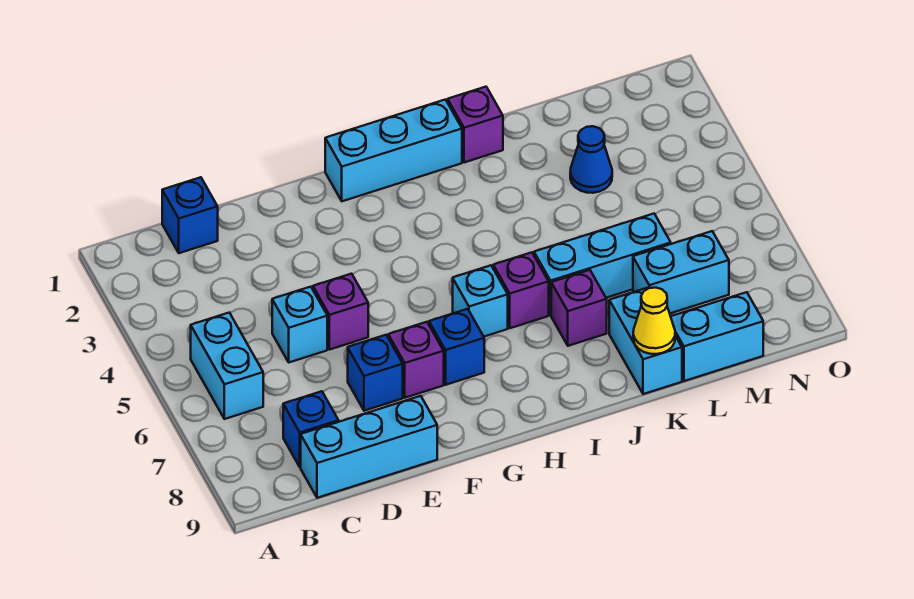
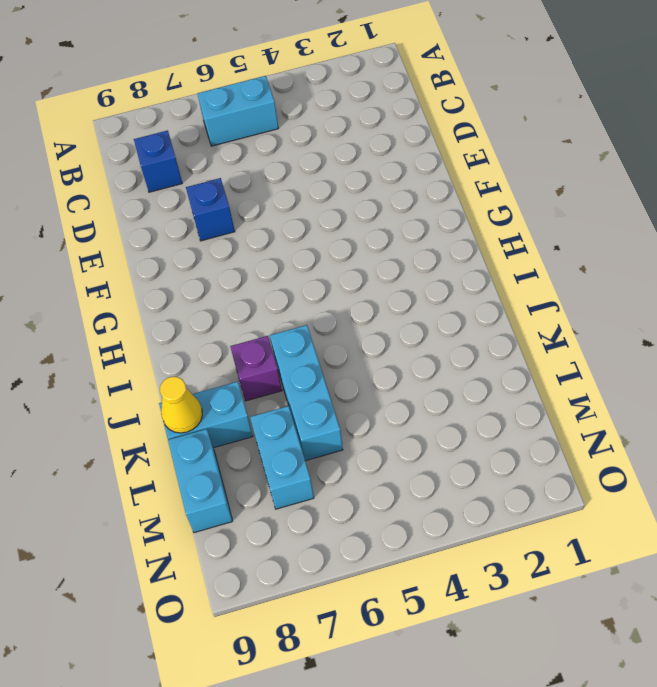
none -> blue 1x1 brick [162,177,218,253]
none -> cyan 1x3 brick [301,396,437,498]
none -> cyan 1x1 brick [272,287,327,362]

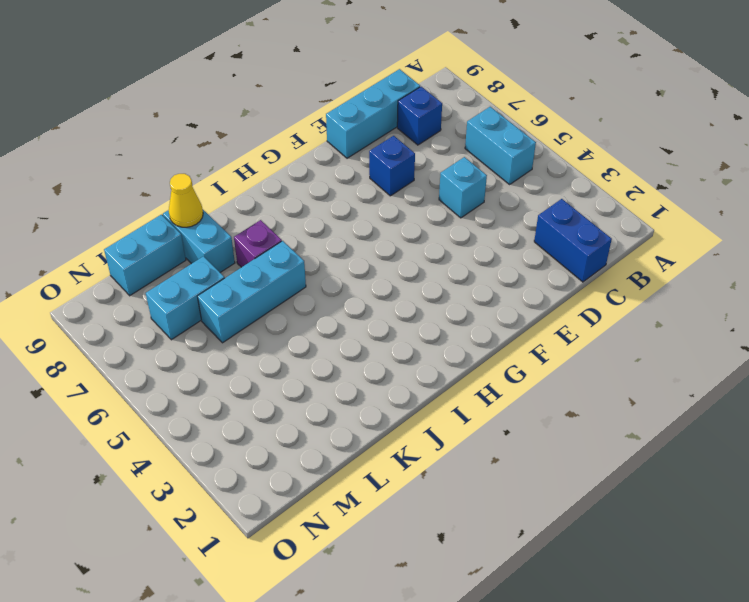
blue 1x2 brick [534,199,612,282] -> blue 1x1 brick [162,177,218,253]
none -> purple 1x1 brick [313,274,368,350]
none -> purple 1x1 brick [388,322,444,398]
none -> cyan 1x3 brick [325,100,462,201]

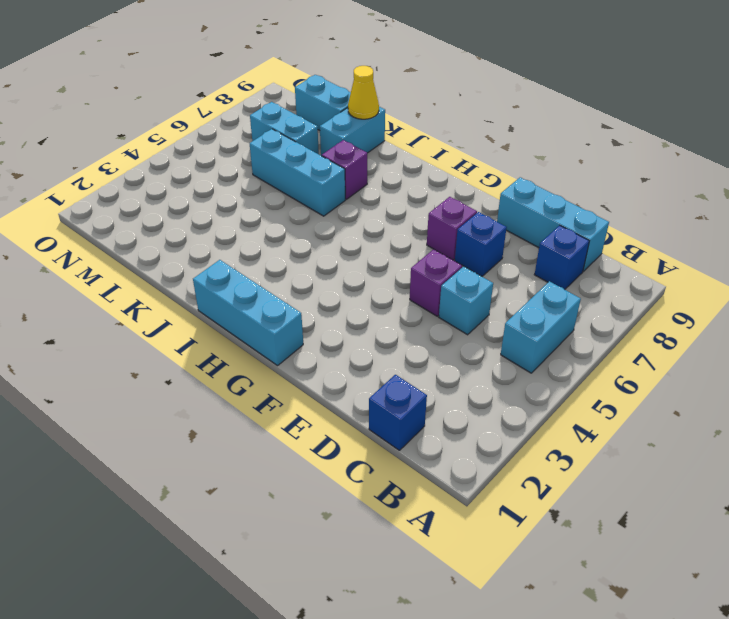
none -> blue 1x1 brick [429,309,484,385]
none -> cyan 1x1 brick [453,265,508,336]
none -> purple 1x1 brick [493,252,549,328]

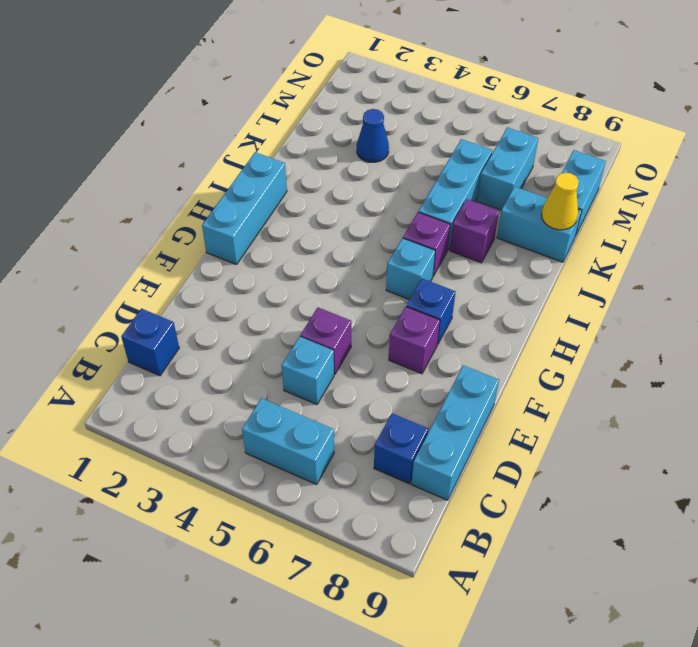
none -> blue 1x1 brick [348,335,403,411]
none -> purple 1x1 brick [448,87,503,163]

